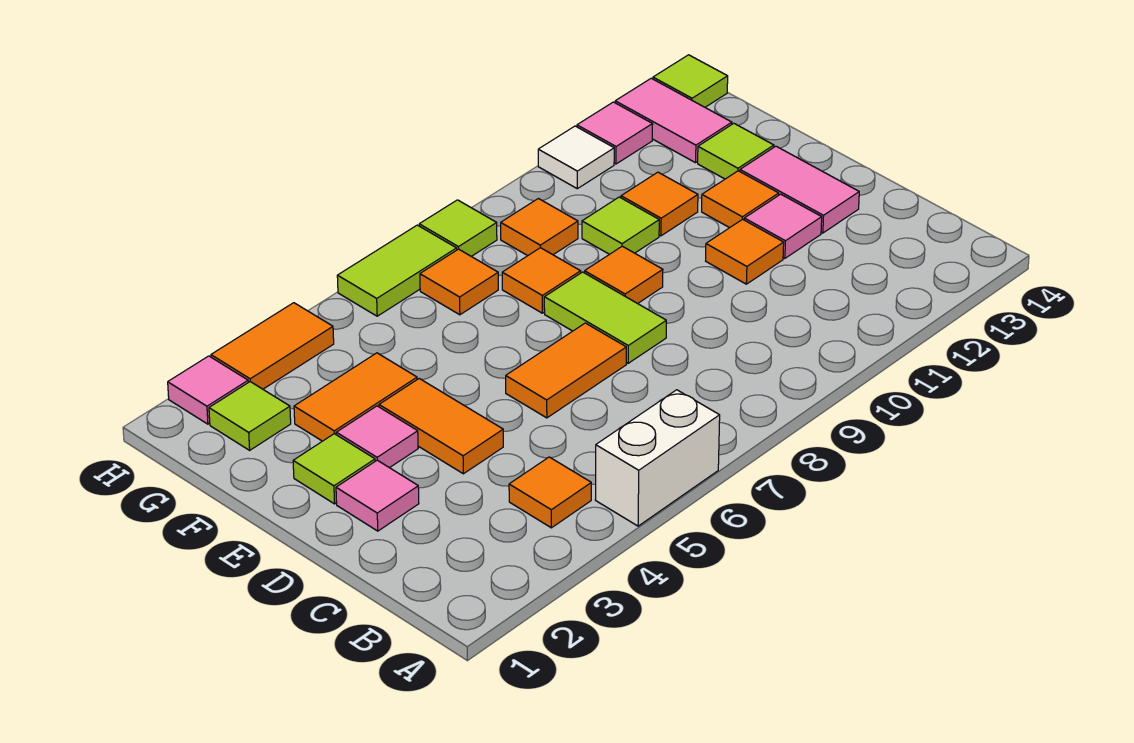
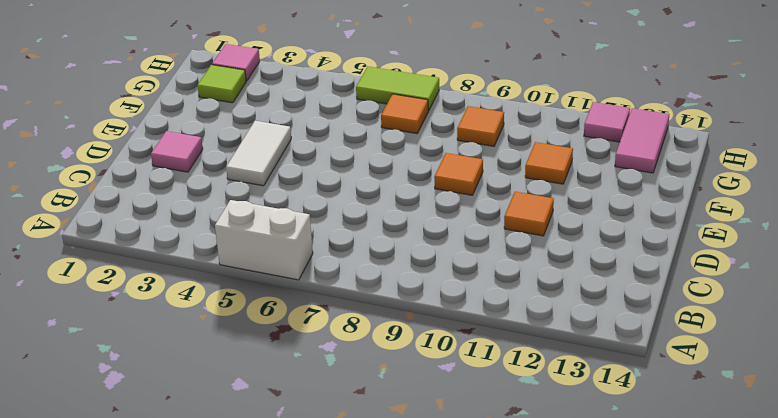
white 1x2 tile [226,121,291,186] -> orange 1x2 tile [379,379,503,474]
none -> orange 1x1 tile [509,457,591,528]
none -> orange 1x2 tile [506,323,626,418]
none -> lime 1x2 tile [544,272,666,363]

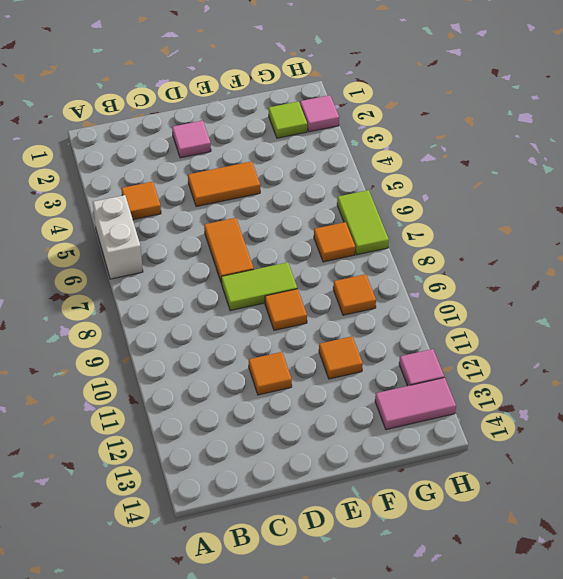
none -> pink 1x1 tile [744,194,822,258]
none -> pink 1x2 tile [740,146,859,233]
none -> lime 1x1 tile [293,434,375,504]

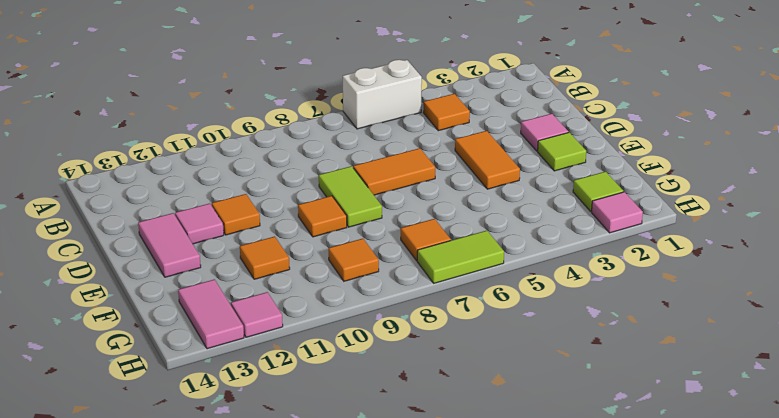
none -> pink 1x1 tile [336,406,418,468]
none -> orange 1x1 tile [702,171,779,228]
none -> orange 1x2 tile [294,353,417,441]

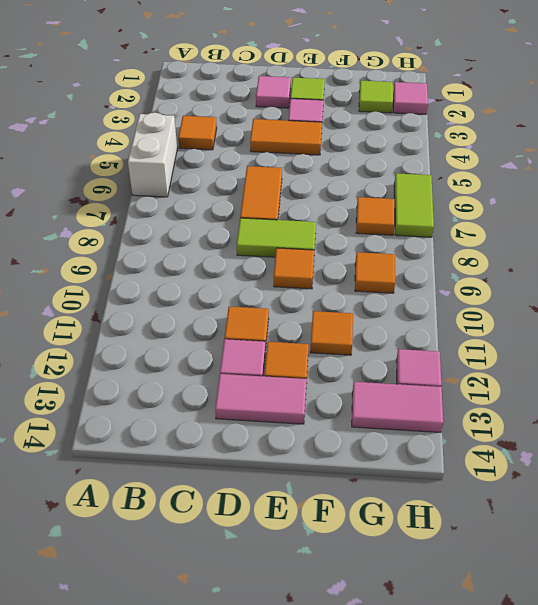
none -> orange 1x2 tile [294,353,417,441]
none -> orange 1x1 tile [502,248,581,313]
none -> lime 1x1 tile [582,197,659,254]

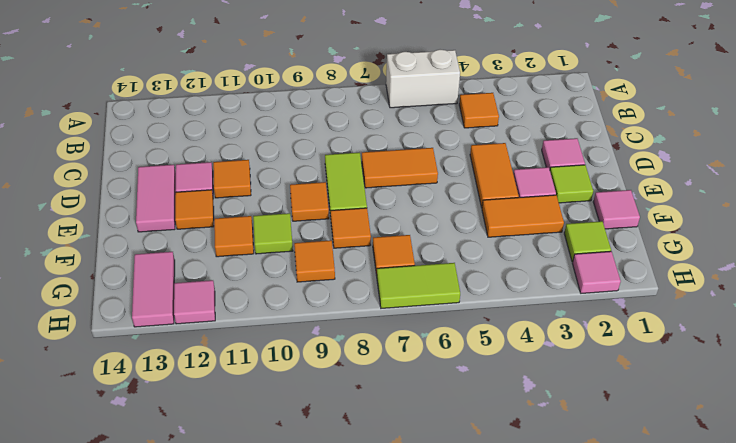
pink 1x1 tile [593,190,640,229] -> none
none -> lime 1x1 tile [698,123,774,179]
none -> orange 1x2 tile [211,303,334,389]
none -> lime 1x1 tile [419,200,497,256]

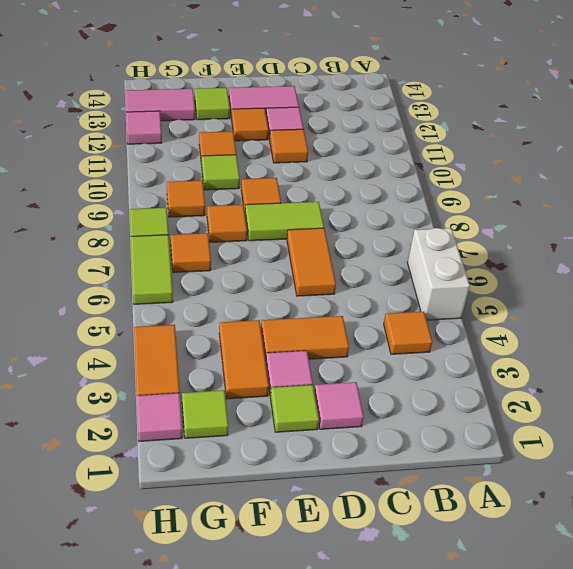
none -> white 1x1 tile [538,126,614,189]
none -> lime 1x1 tile [653,55,728,107]

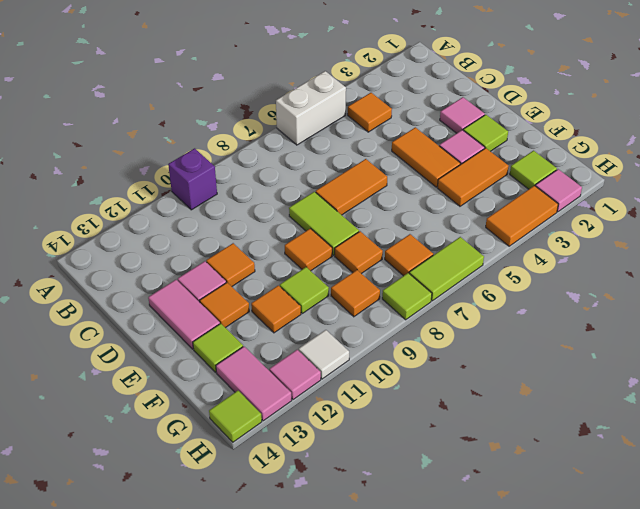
purple 1x1 brick [168,148,217,210] -> none

